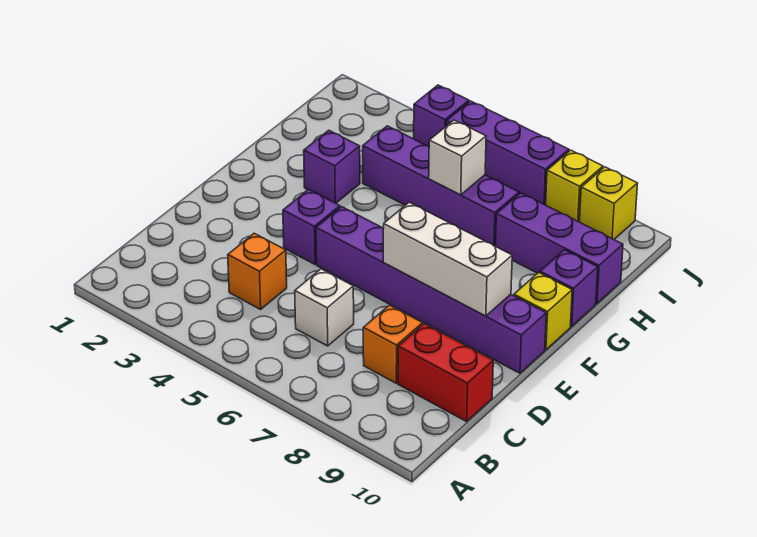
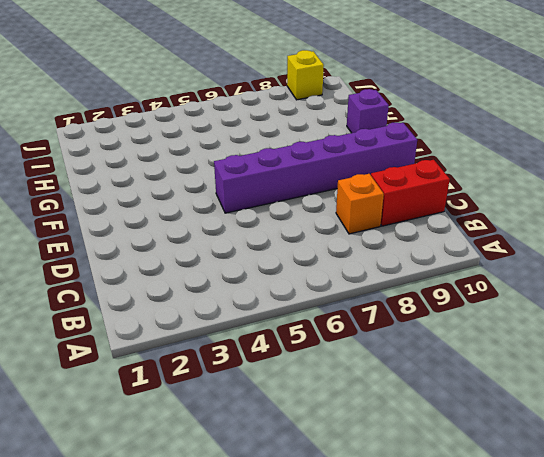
none -> orange 1x1 brick [228,233,287,309]
none -> white 1x1 brick [295,269,354,346]
none -> purple 1x1 brick [283,189,340,264]

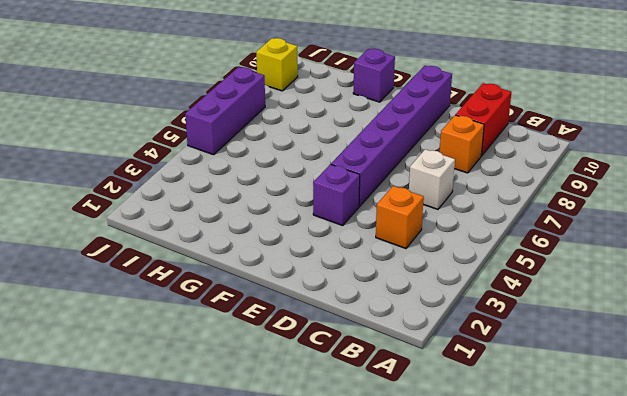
none -> yellow 1x1 brick [514,273,572,350]
none -> purple 1x1 brick [304,130,360,203]
none -> purple 1x4 brick [363,126,519,246]

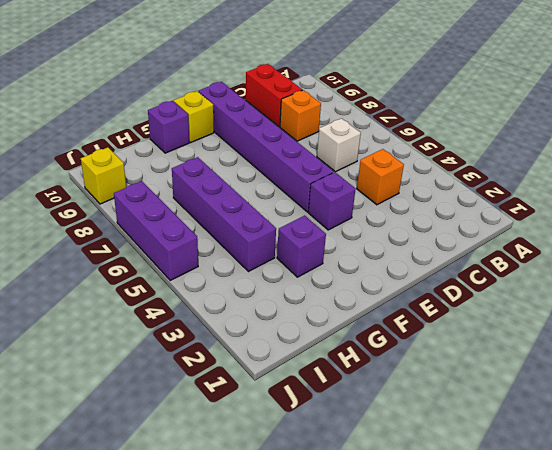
none -> purple 1x3 brick [496,193,623,304]
none -> purple 1x1 brick [414,85,469,146]
none -> yellow 1x1 brick [546,150,603,222]

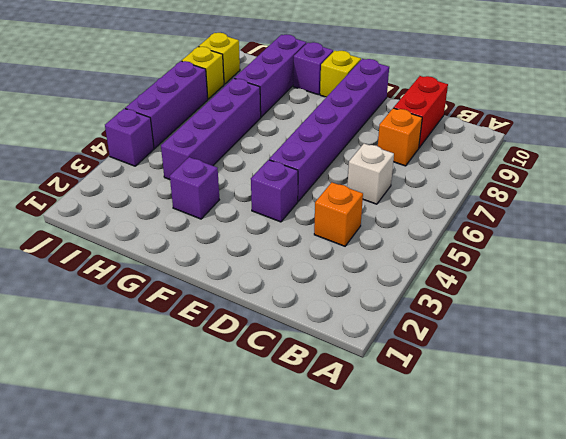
none -> white 1x3 brick [383,202,512,316]
none -> white 1x1 brick [429,120,486,195]

